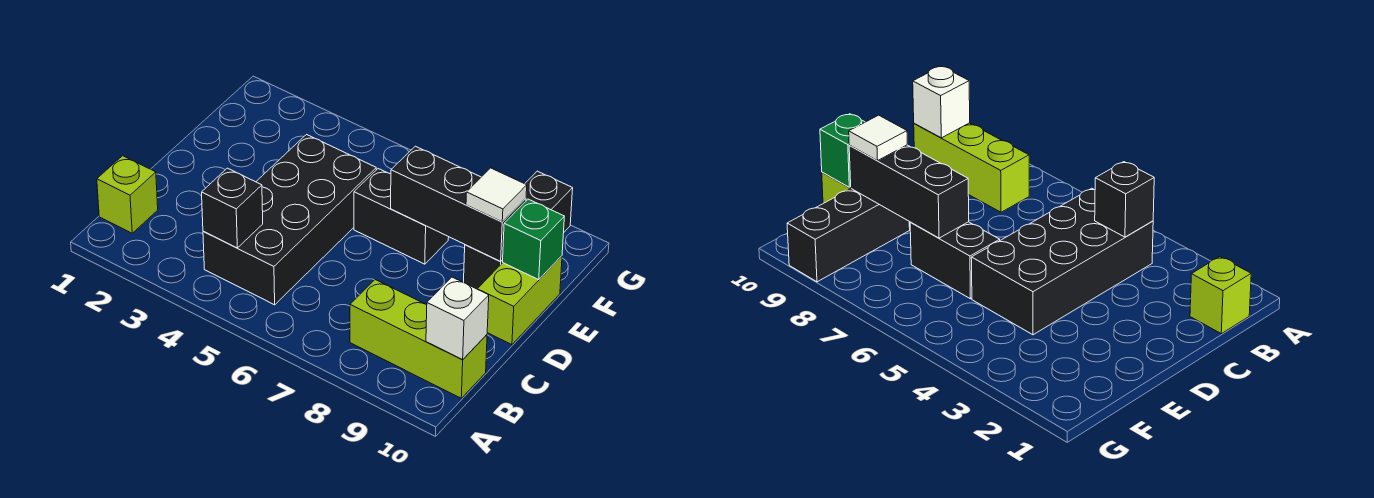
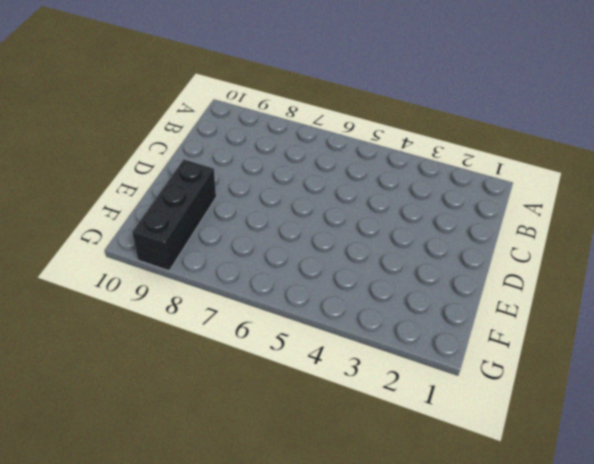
none -> lime 1x1 brick [97,156,158,233]
none -> black 2x4 brick [203,135,376,305]

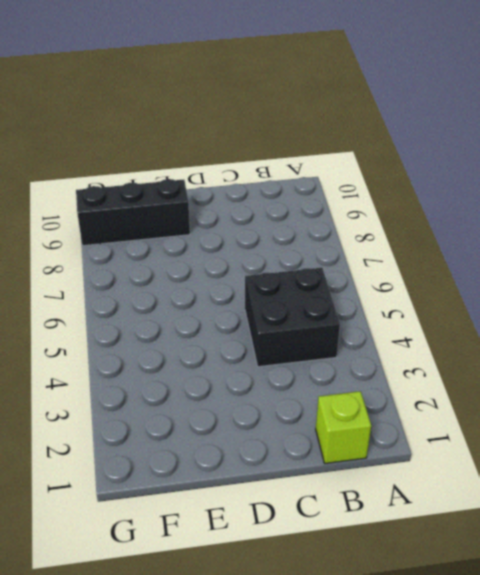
black 2x2 brick [245,268,340,367] -> black 2x4 brick [203,135,376,305]
none -> lime 1x3 brick [350,280,487,398]
none -> lime 1x2 brick [478,256,562,345]

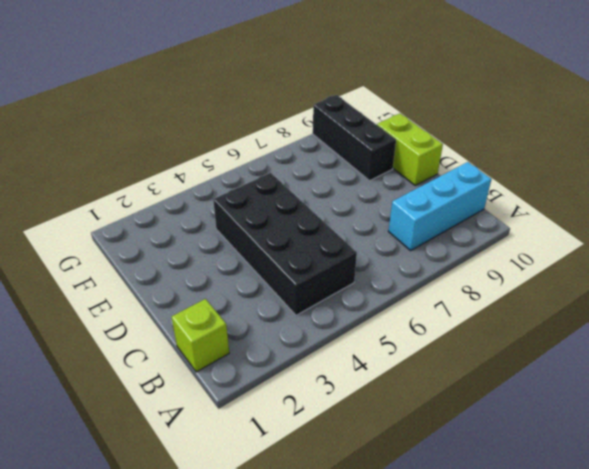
cyan 1x3 brick [388,162,491,250] -> lime 1x3 brick [350,280,487,398]
none -> black 1x2 brick [354,169,449,264]
none -> black 1x1 brick [202,168,263,248]

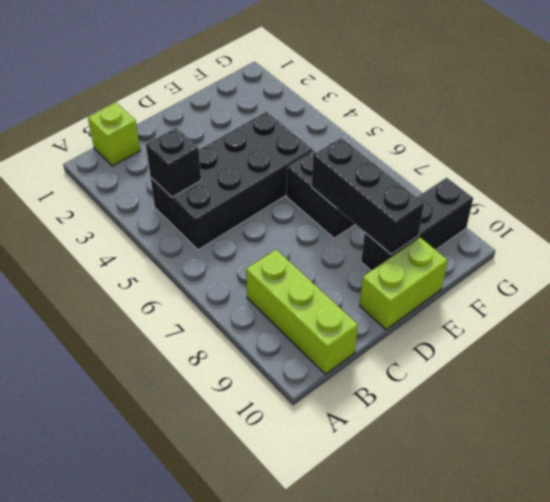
none -> white 1x1 brick [426,277,489,360]
none -> green 1x1 brick [503,199,564,280]

